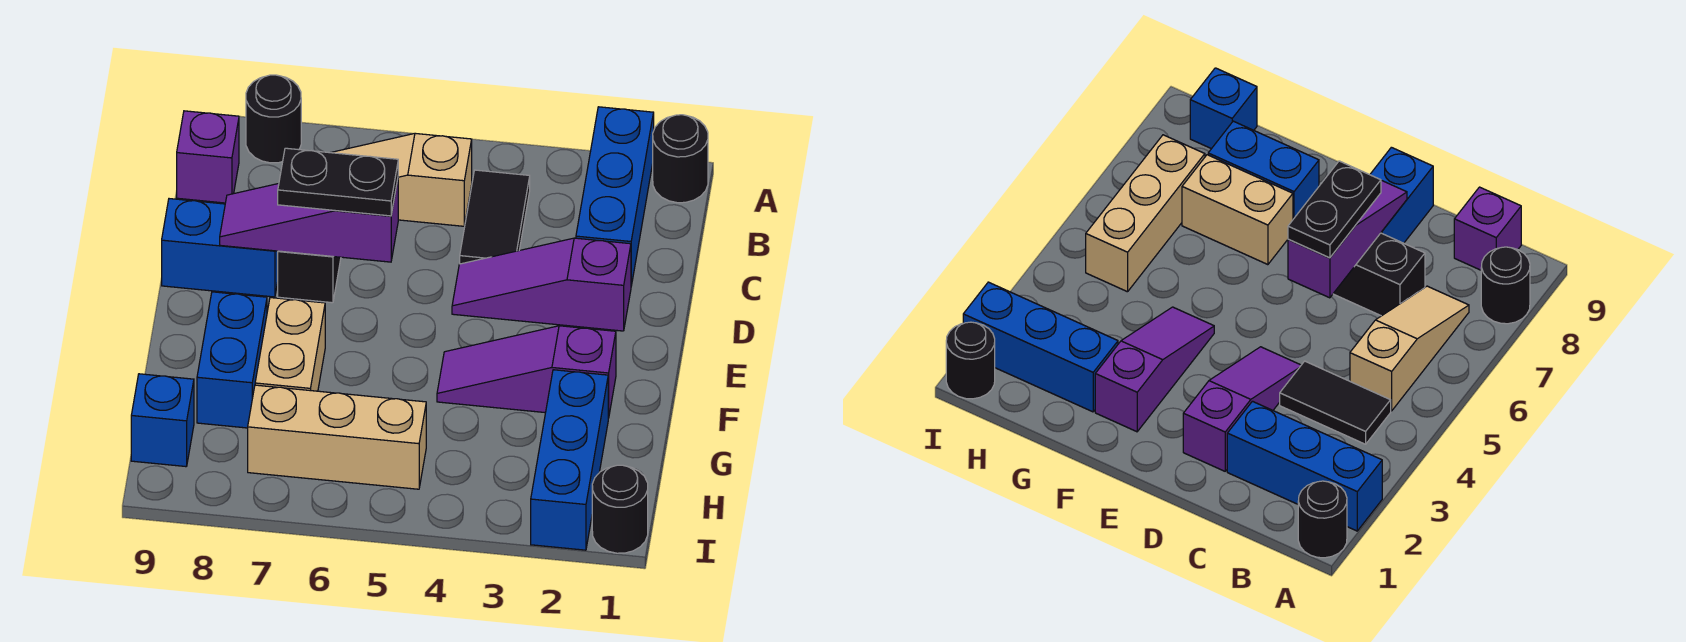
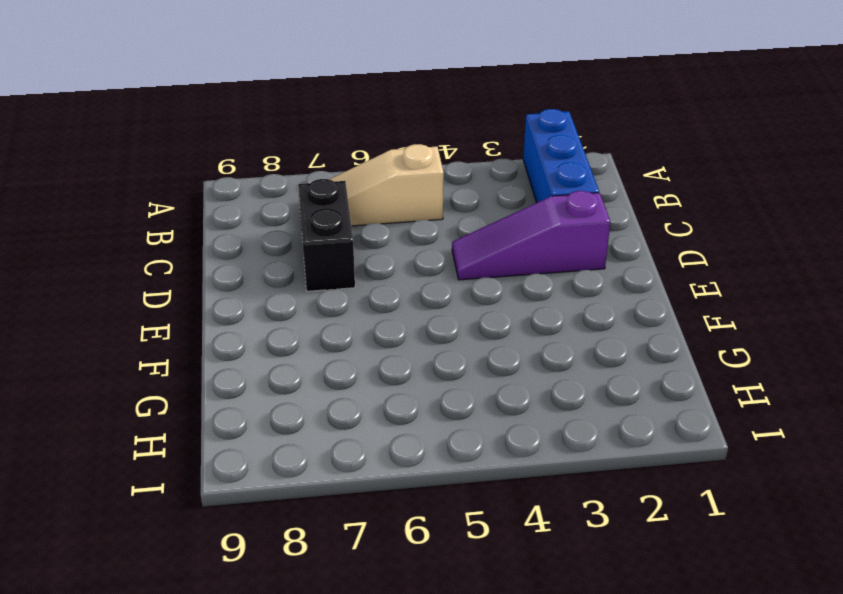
none -> black 1x1 round brick [653,115,708,203]
none -> black 1x1 round brick [246,75,301,163]
none -> black 1x2 tile [460,170,530,264]

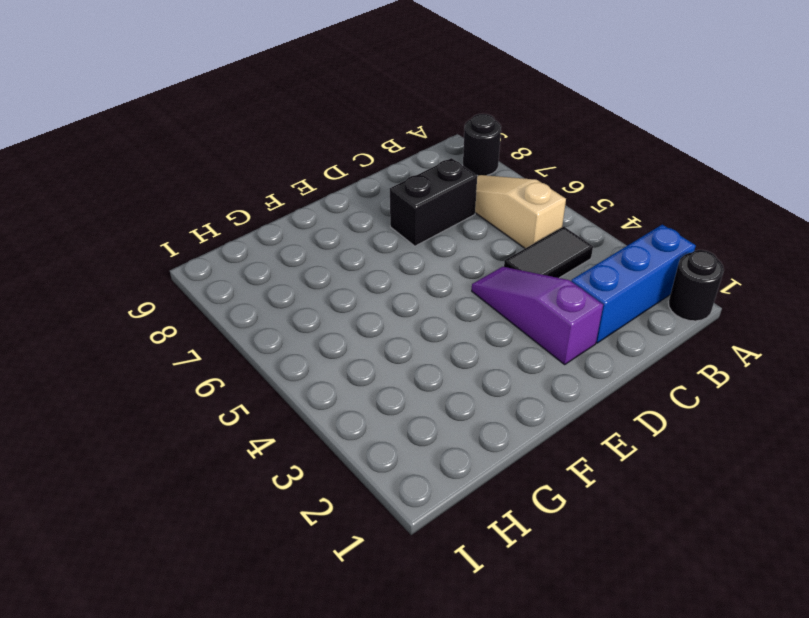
none -> purple 1x1 brick [177,111,239,203]
none -> blue 1x2 brick [162,199,278,297]
none -> purple 1x3 slope [437,326,616,418]

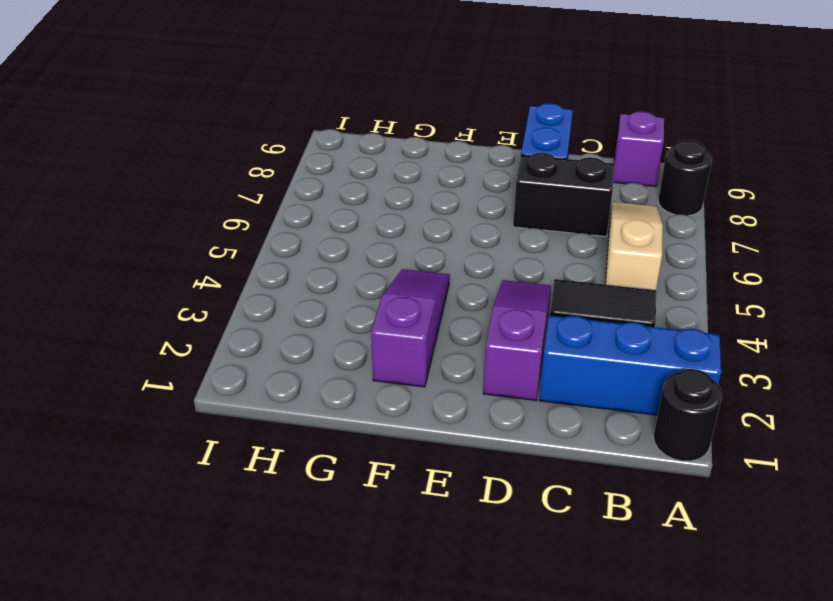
none -> tan 1x2 brick [255,298,325,391]
none -> blue 1x2 brick [197,292,267,428]
none -> blue 1x3 brick [531,370,608,550]

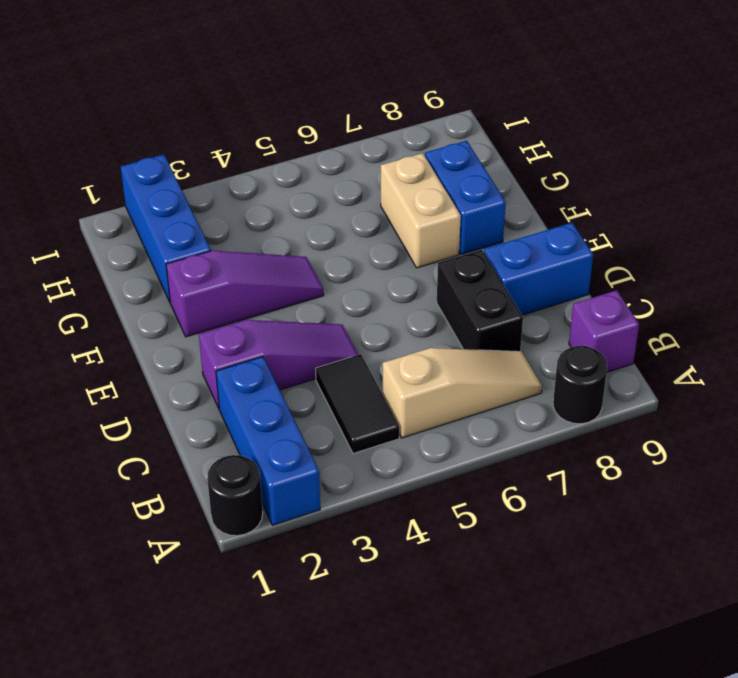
none -> tan 1x3 brick [248,385,426,489]
none -> blue 1x1 brick [131,374,194,467]
none -> black 1x1 round brick [592,465,648,553]

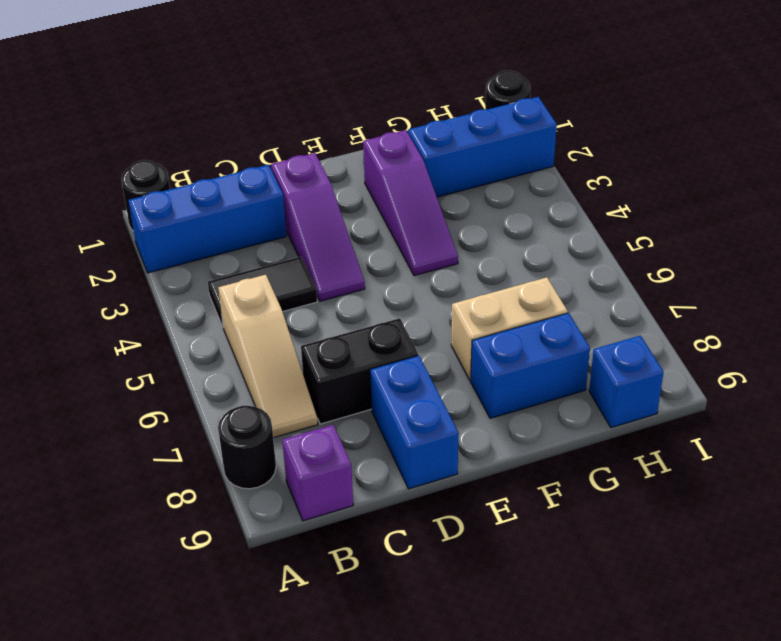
none -> tan 1x3 brick [248,385,426,489]
none -> purple 1x3 slope [220,180,398,262]
none -> black 1x2 plate [278,148,398,216]

